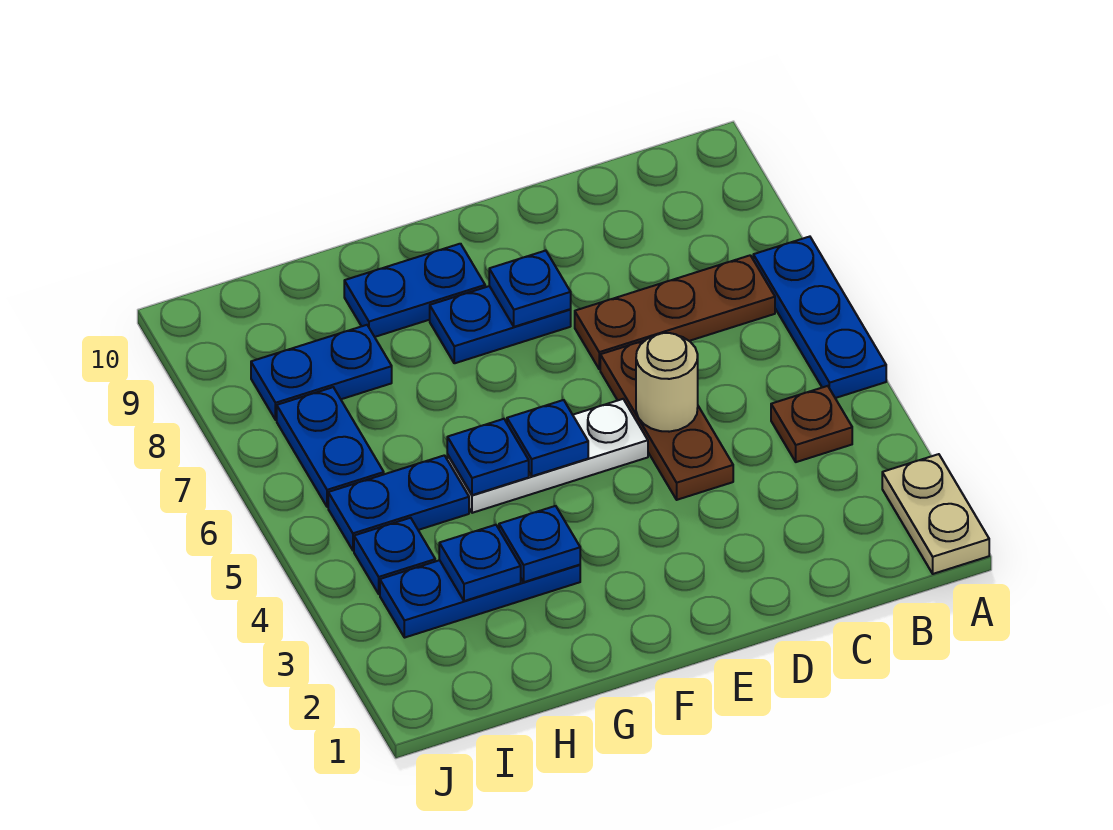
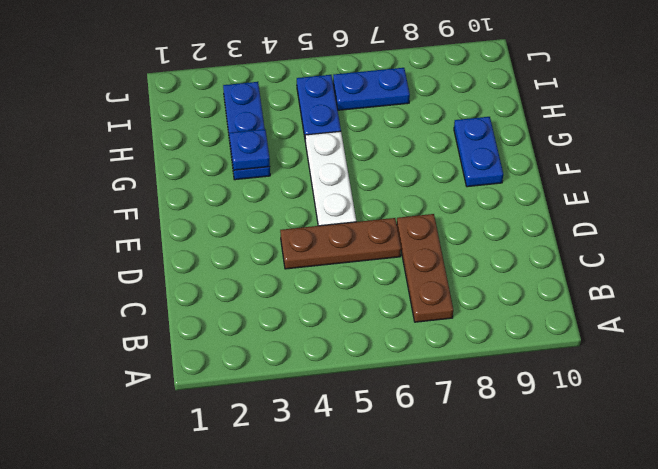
none -> tan 1x2 plate [882,454,989,574]
none -> blue 1x3 plate [753,237,886,398]
none -> brown 1x1 plate [771,386,852,462]

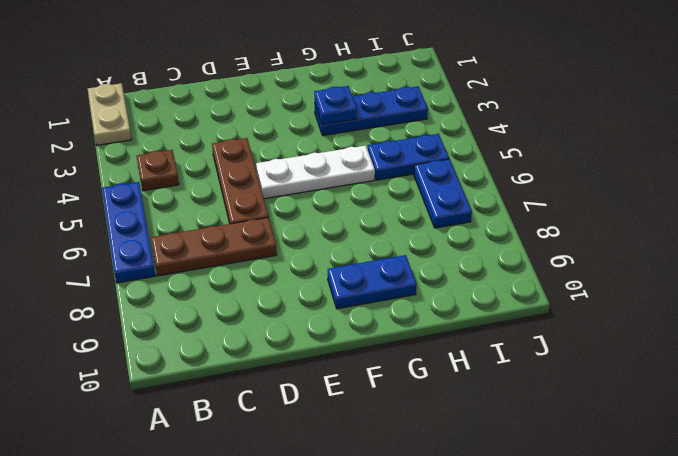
none -> blue 1x2 plate [430,286,571,363]
none -> blue 1x2 plate [251,325,392,420]
none -> blue 1x1 plate [354,518,435,594]

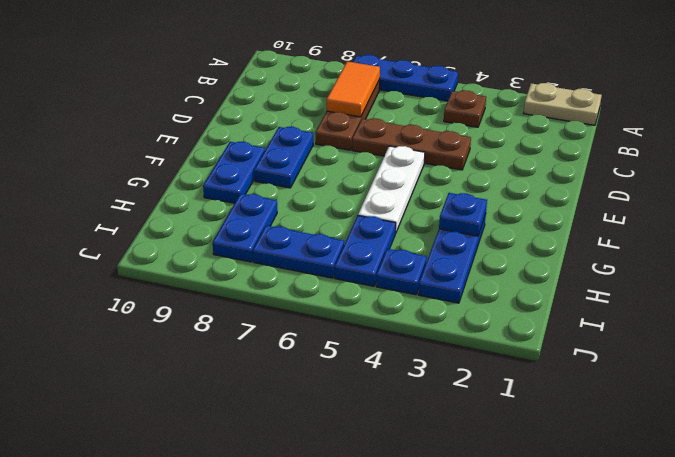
orange 1x2 tile [327,62,380,117] -> none
none -> tan 1x1 round brick [636,333,698,432]
none -> blue 1x1 plate [489,251,571,327]
none -> blue 1x1 plate [507,400,588,476]

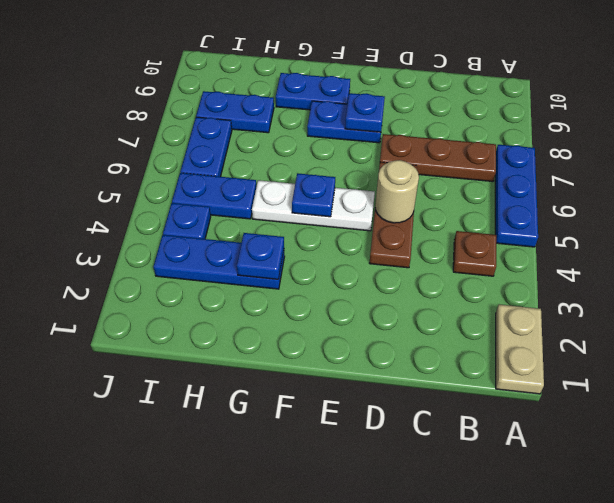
none -> blue 1x1 plate [447,419,529,495]
none -> blue 1x1 plate [439,525,521,601]

